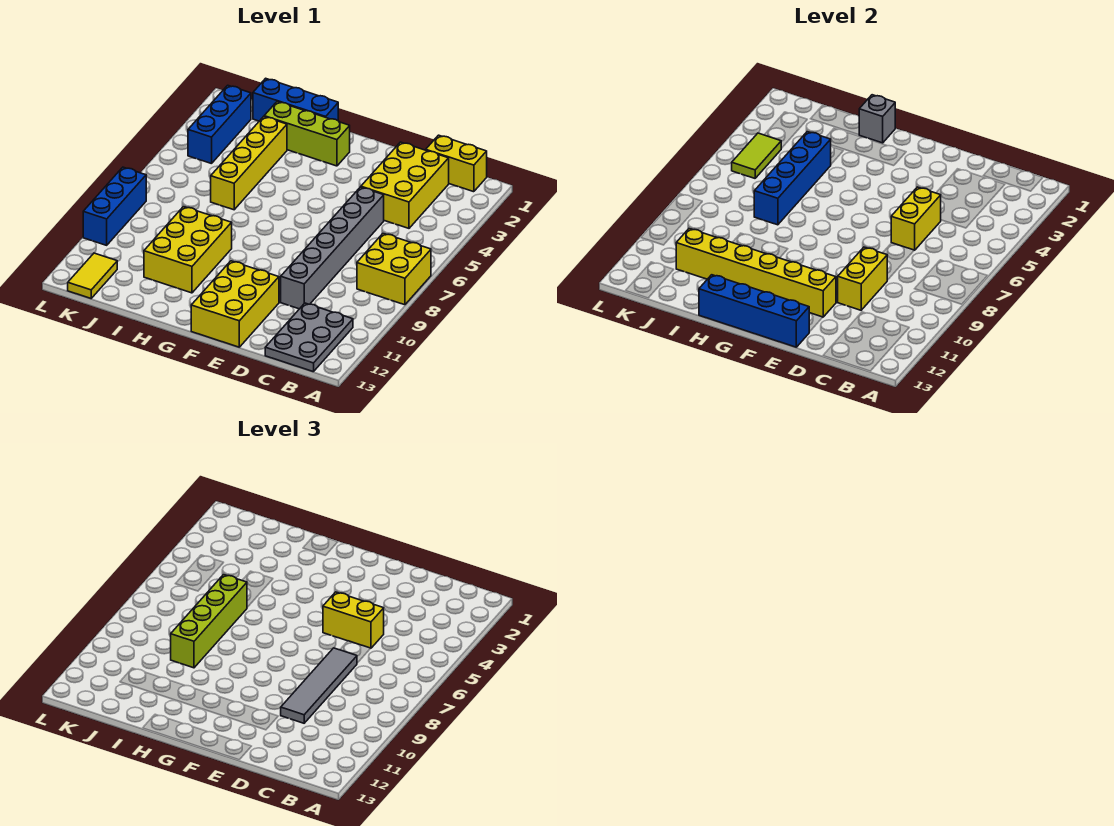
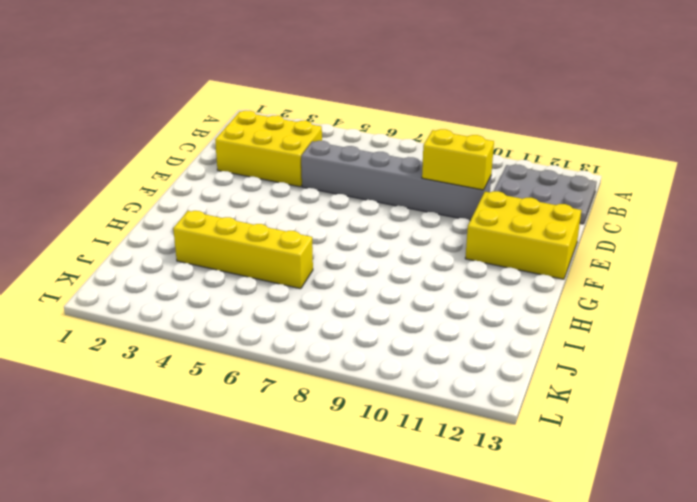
none -> yellow 2x2 brick [357,233,431,305]
none -> yellow 1x2 brick [426,135,487,192]
none -> lime 1x3 brick [264,102,350,166]

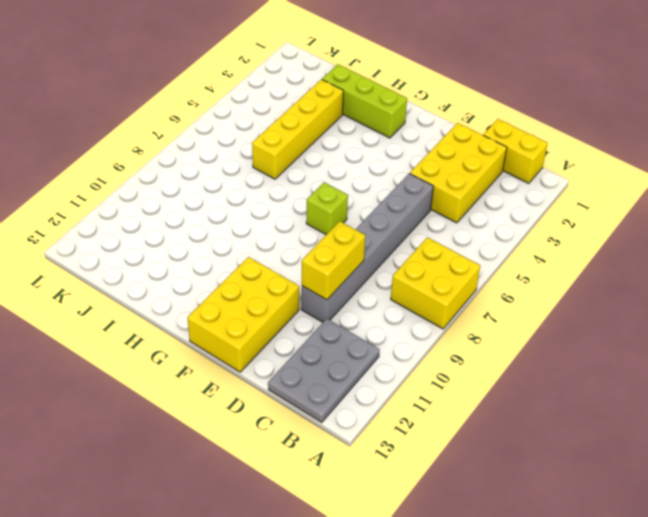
lime 1x1 brick [306,182,348,235] -> none
none -> blue 1x3 brick [253,78,338,121]
none -> yellow 2x3 brick [144,207,232,293]
none -> blue 1x3 brick [188,85,251,164]

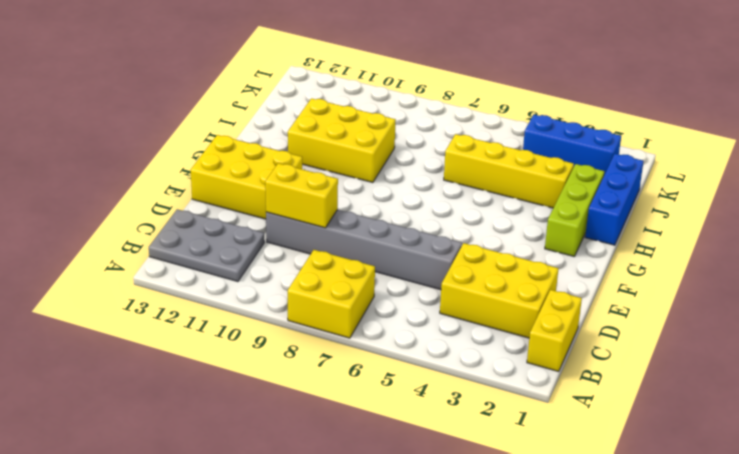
none -> yellow 1x2 tile [68,253,117,298]
none -> blue 1x3 brick [83,167,146,245]
none -> yellow 1x2 brick [891,187,941,250]

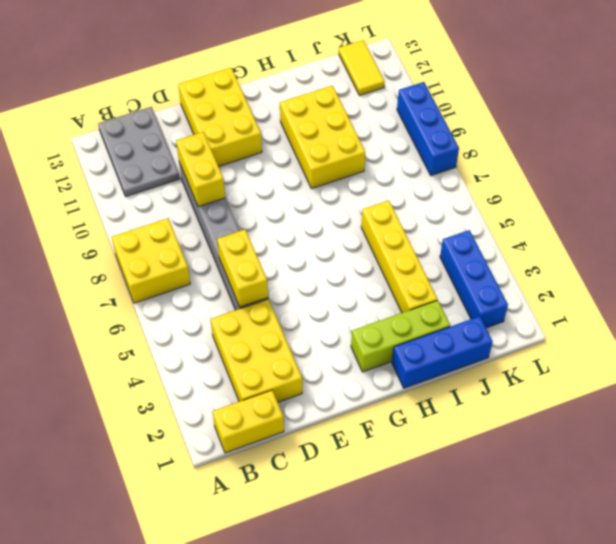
none -> yellow 1x6 brick [676,229,836,317]
none -> blue 1x4 brick [699,275,809,347]
none -> grey 1x1 brick [859,95,895,143]

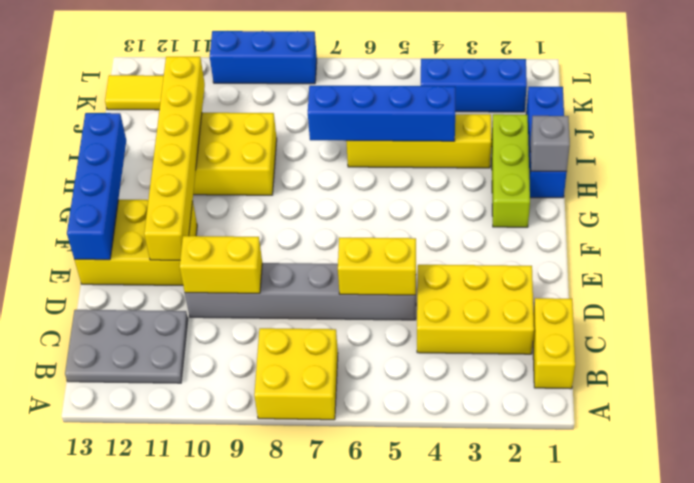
none -> lime 1x2 tile [732,133,781,178]
none -> yellow 1x2 brick [323,592,384,648]
none -> grey 1x4 tile [281,648,357,723]

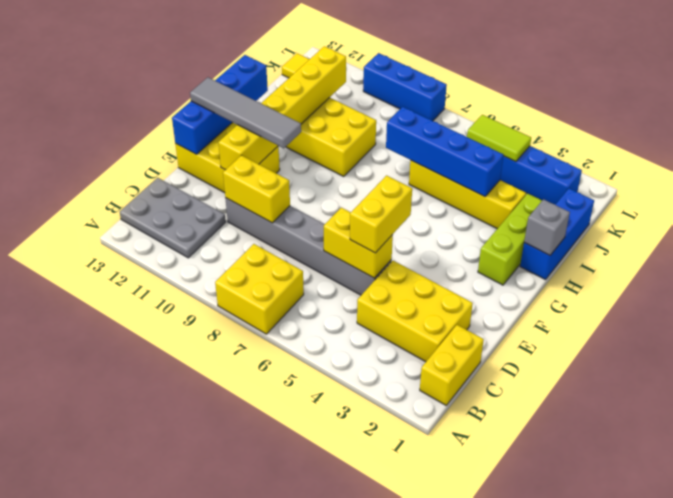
grey 1x4 tile [190,77,301,148] -> grey 1x4 tile moved to [281,648,357,723]
none -> lime 1x4 brick [171,575,247,668]

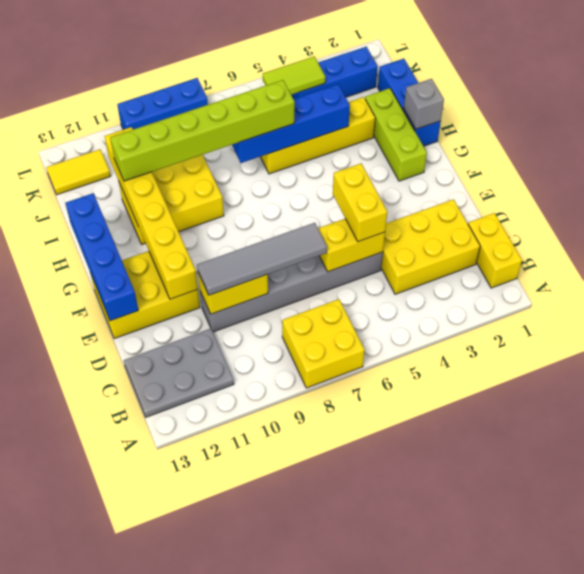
lime 1x6 brick [110,80,295,181] -> lime 1x4 brick [171,575,247,668]

